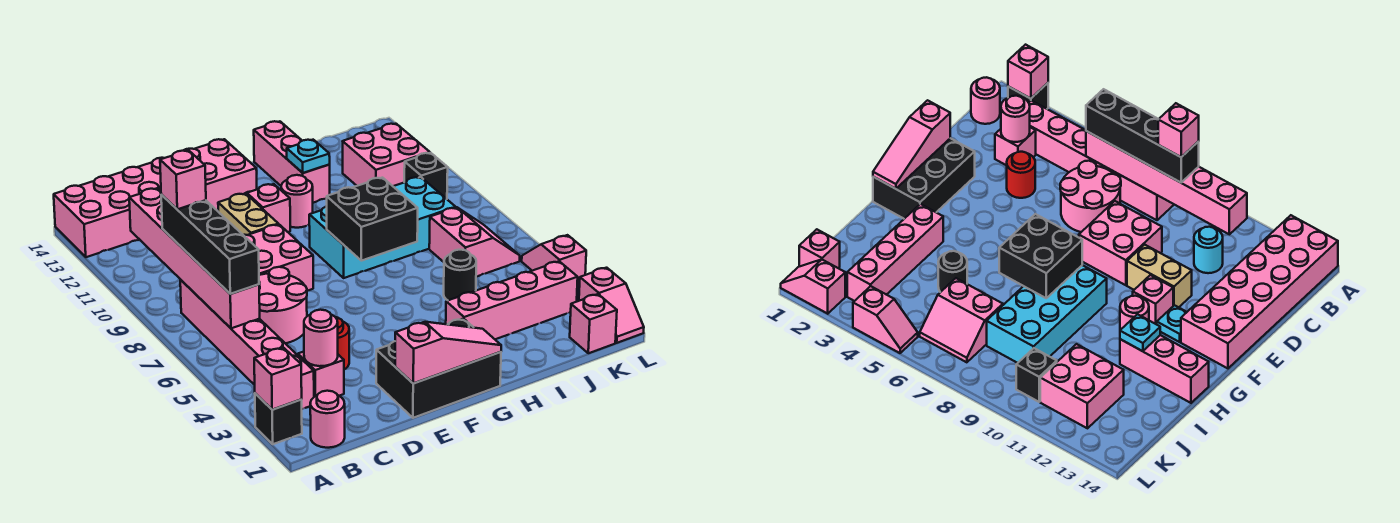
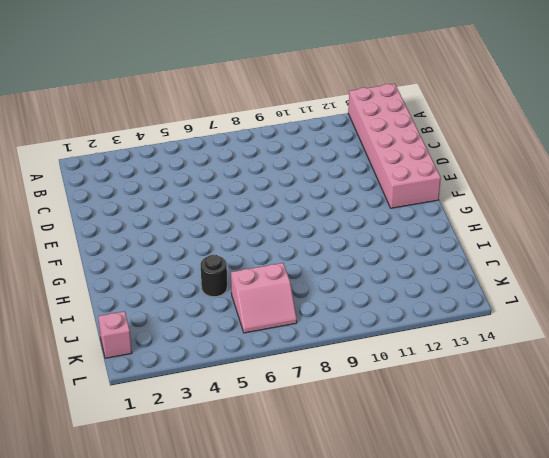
none -> black 1x1 brick [255,393,302,444]
none -> pink 1x1 round brick [310,391,345,448]
none -> pink 1x6 brick [180,280,314,409]
none -> pink 1x1 brick [298,352,344,397]

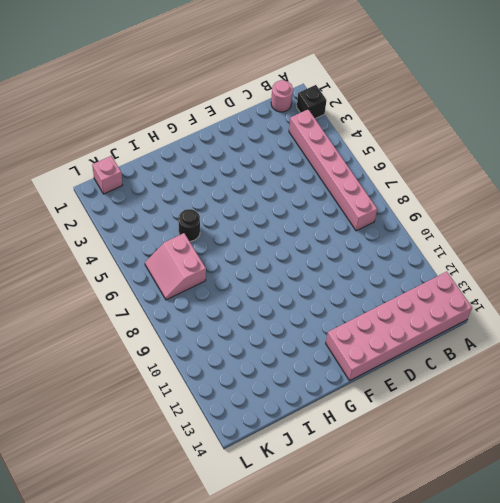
none -> pink 1x1 brick [298,352,344,397]
none -> pink 2x2 round brick [259,267,307,343]
none -> cyan 1x1 round brick [1194,227,1223,273]
none -> red 1x1 round brick [336,317,349,370]

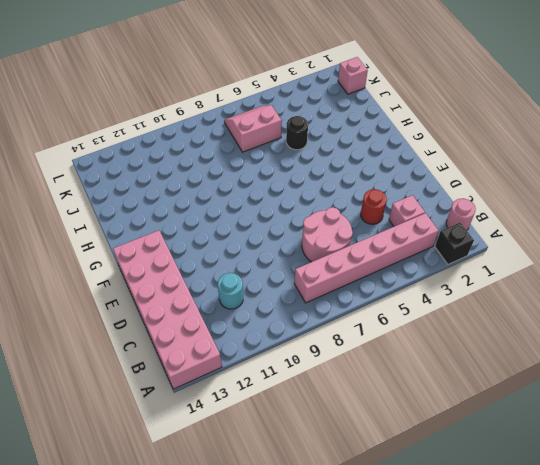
none -> pink 2x2 brick [244,225,313,291]
none -> black 2x3 brick [376,319,501,418]
none -> tan 1x2 brick [218,193,278,235]
none -> pink 1x1 brick [247,184,290,232]

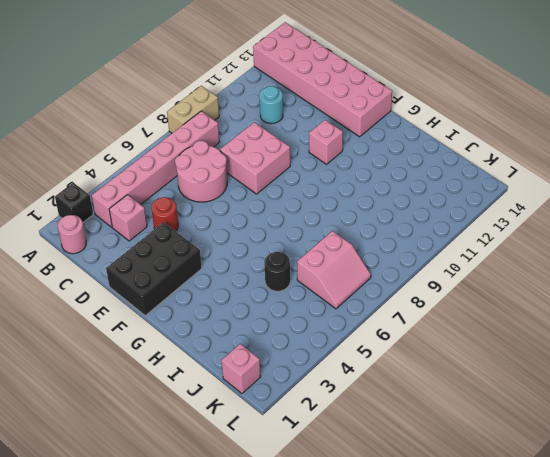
tan 1x2 brick [167,86,219,133] -> tan 1x2 brick moved to [218,193,278,235]
black 2x3 brick [106,222,202,316] -> black 2x3 brick turned to [376,319,501,418]
none -> cyan 1x1 plate [1157,305,1187,342]
none -> cyan 2x4 brick [309,177,456,278]
none -> pink 1x1 round brick [281,175,313,228]
none -> pink 1x4 brick [446,261,578,339]

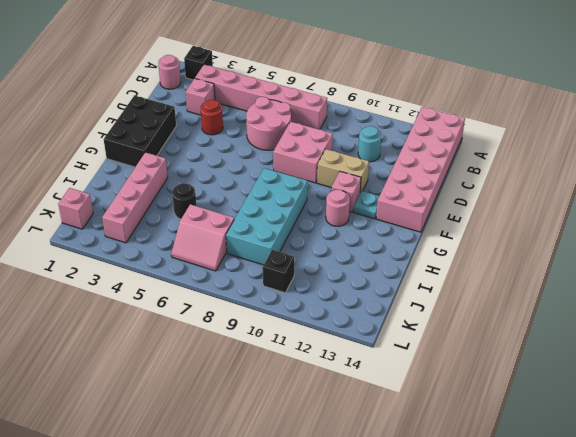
none -> pink 1x3 brick [254,121,330,203]
none -> pink 2x2 brick [343,124,430,186]
none -> pink 1x2 slope [579,268,644,343]
none -> pink 1x2 slope [522,235,586,286]

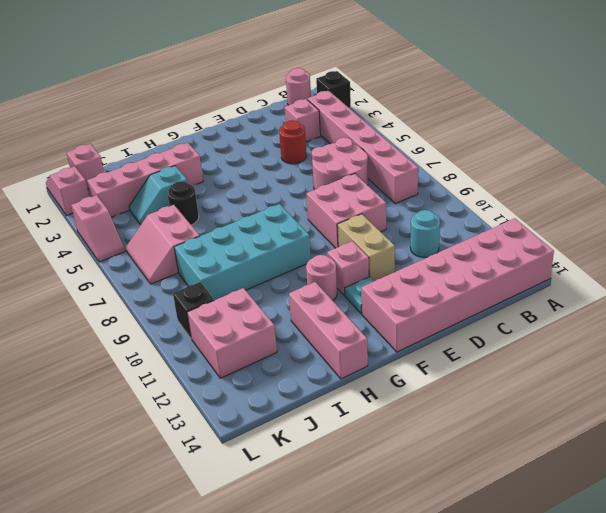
cyan 1x2 slope [129,166,187,225] -> none
none -> black 2x3 brick [376,319,501,418]
none -> pink 1x1 brick [254,348,302,410]
none -> pink 1x6 brick [129,188,260,328]
none -> pink 1x1 round brick [304,310,338,366]

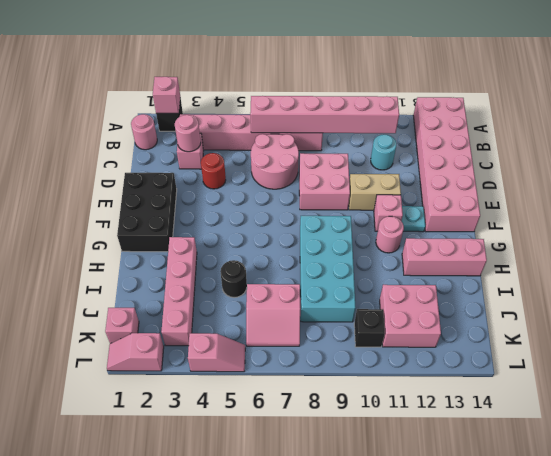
none -> pink 1x3 slope [395,322,501,383]
none -> black 2x2 brick [327,178,418,261]
none -> cyan 1x1 plate [287,140,330,173]
none -> black 1x4 brick [161,195,259,294]

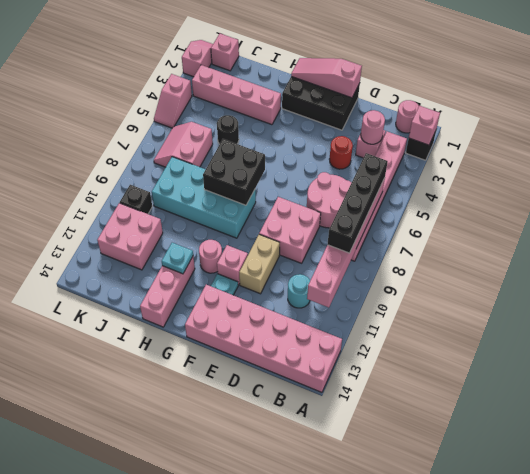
none -> pink 1x1 brick [160,150,206,209]

